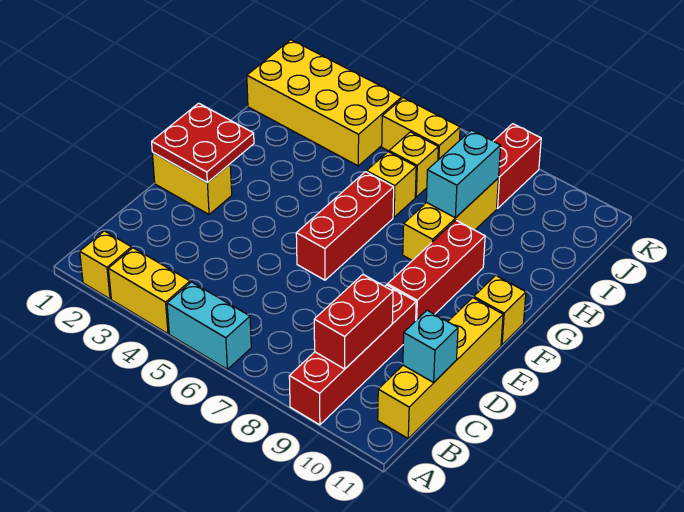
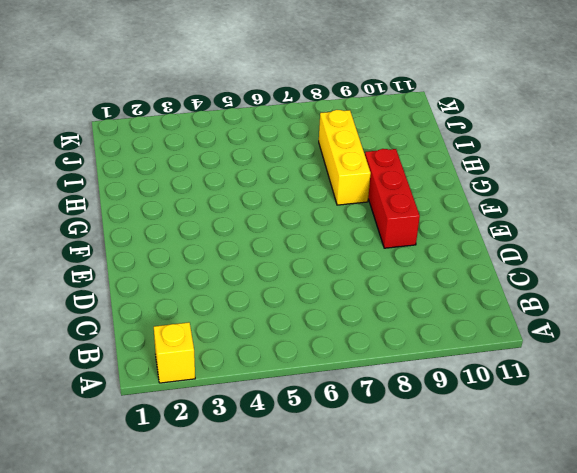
none -> yellow 1x2 brick [108,248,190,334]
none -> cyan 1x2 brick [167,282,251,369]
none -> red 1x4 brick [289,285,416,425]

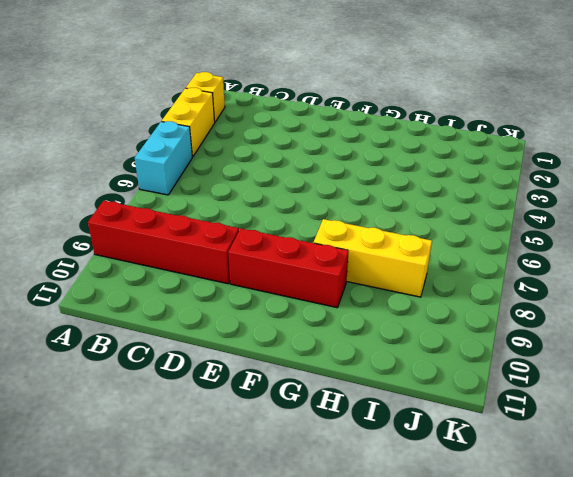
none -> yellow 1x4 brick [378,298,503,438]
none -> yellow 1x2 brick [152,152,232,214]
none -> red 1x3 brick [296,172,394,280]

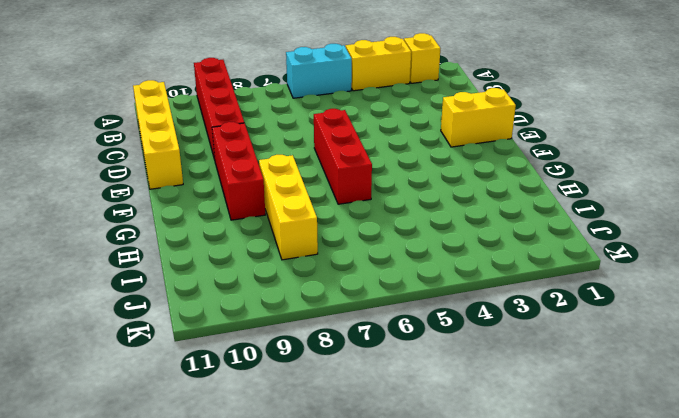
none -> yellow 1x1 brick [474,275,526,345]
none -> yellow 1x1 brick [367,152,416,217]
none -> yellow 2x4 brick [247,40,402,166]

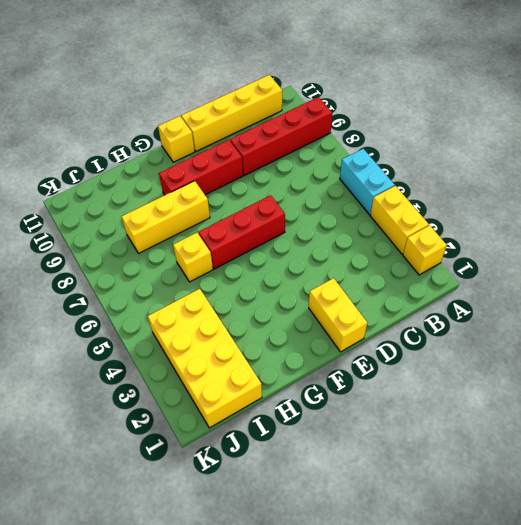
none -> yellow 1x1 brick [389,132,438,197]
none -> yellow 1x2 brick [382,98,460,160]
none -> red 1x2 brick [494,124,541,209]

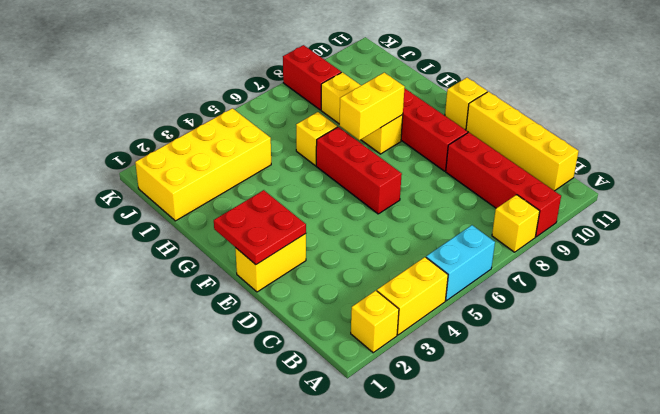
yellow 1x1 brick [492,195,540,252] -> yellow 1x1 brick moved to [389,132,438,197]
yellow 1x2 brick [339,73,405,140] -> yellow 1x2 brick moved to [382,98,460,160]
none -> red 1x2 brick [314,275,393,369]
none -> cyan 1x1 brick [403,310,458,382]
none -> cyan 1x2 brick [426,130,501,218]

